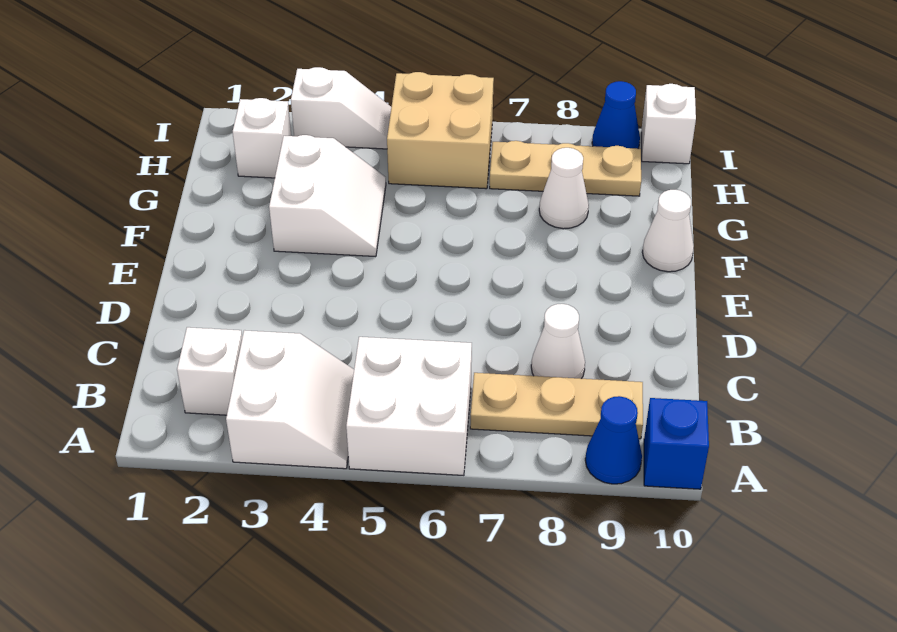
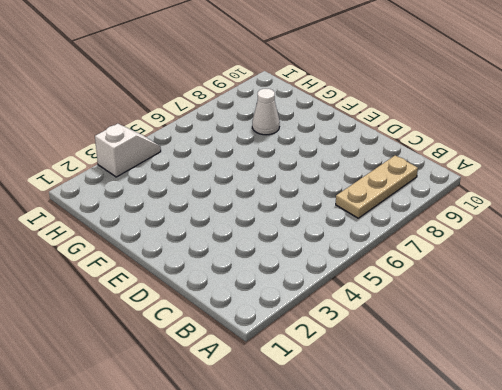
none -> white 2x2 slope [226,330,354,469]
none -> white 2x2 brick [346,337,472,475]
none -> blue 1x1 cone [585,396,642,484]

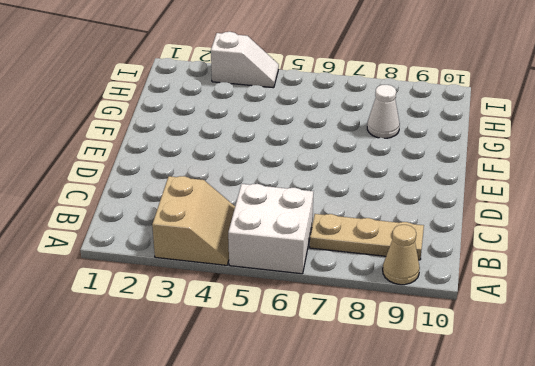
tan 2x2 slope [152,176,235,265] -> white 2x2 slope [226,330,354,469]
tan 1x1 cone [383,225,420,285] -> blue 1x1 cone [585,396,642,484]
none -> blue 1x1 brick [644,398,709,489]
none -> white 1x1 brick [177,327,242,415]
none -> white 1x1 cone [531,304,585,379]

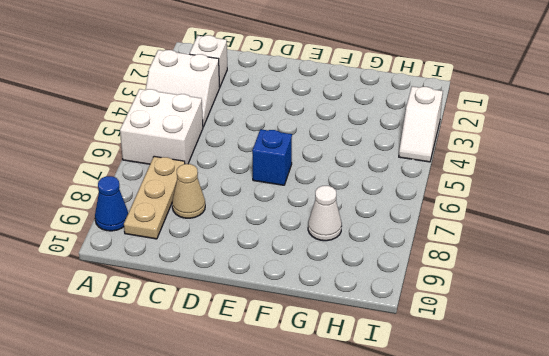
tan 1x1 cone [172,164,205,218] -> white 1x1 cone [531,304,585,379]
blue 1x1 brick [252,129,292,185] -> blue 1x1 brick moved to [644,398,709,489]
none -> white 2x2 slope [269,135,386,257]
none -> white 1x1 cone [642,190,694,272]
none -> white 1x1 brick [233,98,291,178]

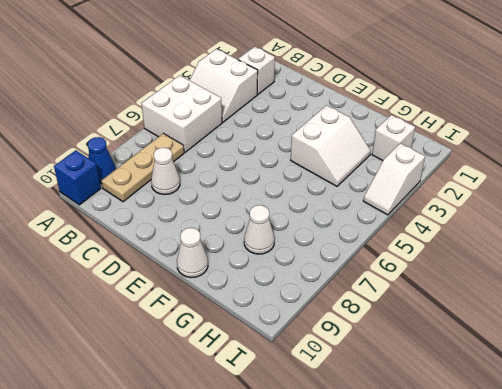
white 2x2 slope [291,105,371,186] -> white 2x2 slope turned to [269,135,386,257]
none -> tan 2x2 brick [387,72,494,189]
none -> tan 1x3 plate [490,141,641,196]
none -> blue 1x1 cone [592,81,640,149]

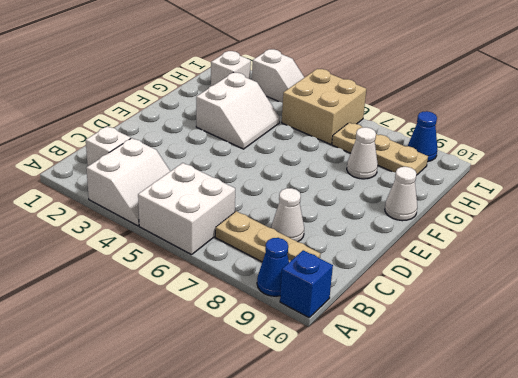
none -> white 1x1 brick [642,84,696,164]

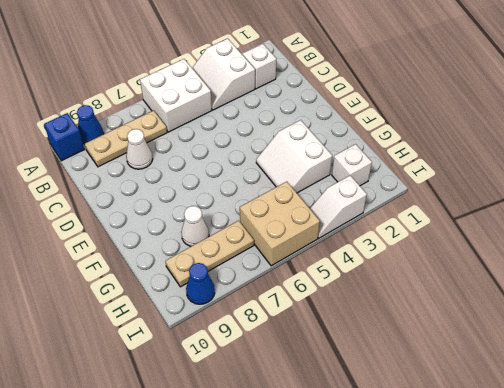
none -> white 1x1 cone [642,190,694,272]
none -> white 1x1 brick [642,84,696,164]

